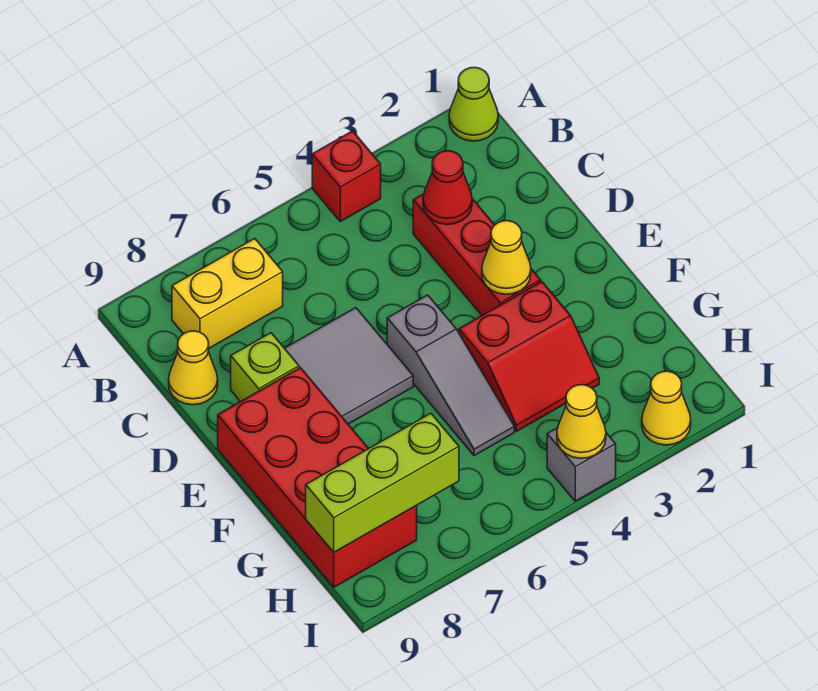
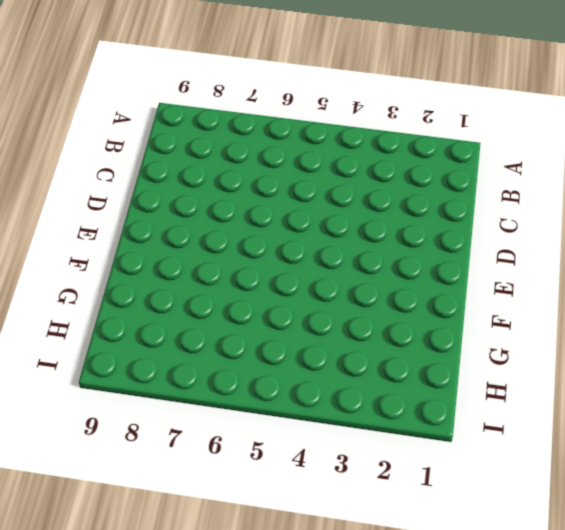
none -> lime 1x1 cone [449,67,498,141]
none -> red 1x1 brick [312,131,381,222]
none -> yellow 1x2 brick [172,239,283,348]

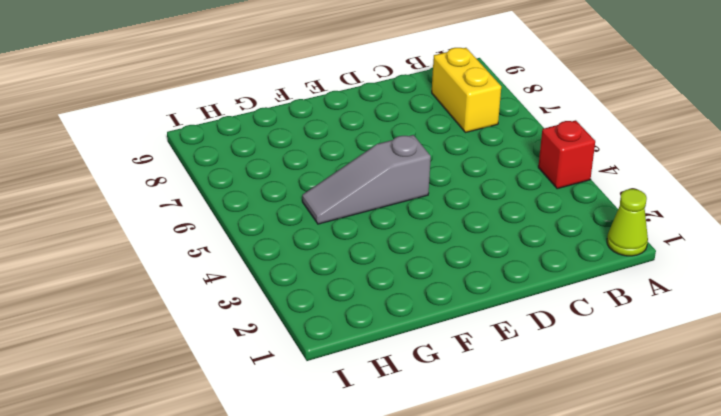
none -> red 1x3 brick [413,194,541,315]
none -> yellow 1x1 cone [169,331,218,405]
none -> grey 2x2 tile [285,308,413,424]

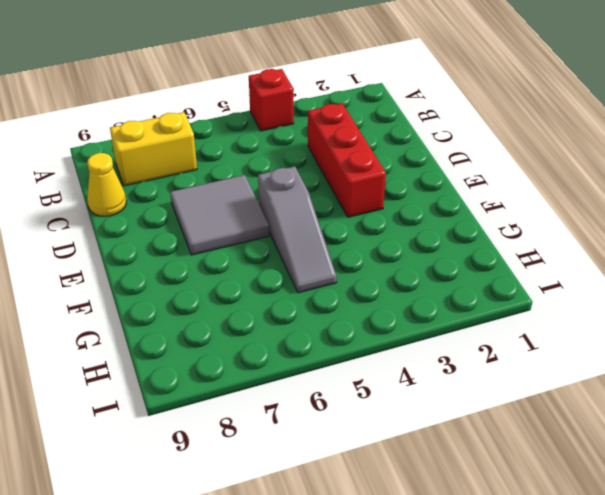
none -> lime 1x1 cone [449,67,498,141]
none -> lime 1x1 brick [231,333,299,402]
none -> red 2x4 brick [218,368,417,587]

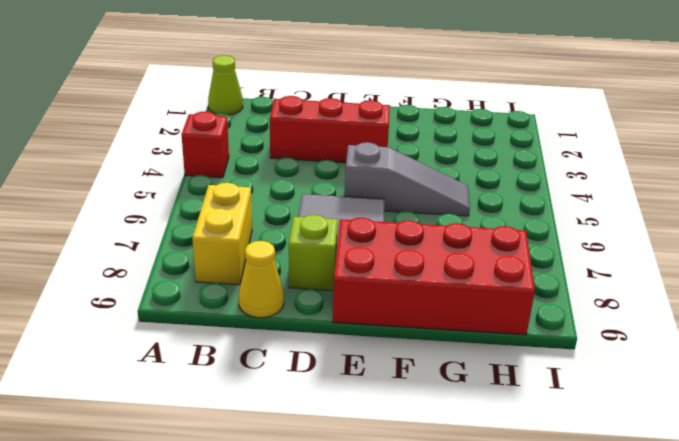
none -> red 2x2 slope [459,282,599,431]
none -> yellow 1x1 cone [642,371,691,445]
none -> grey 1x1 brick [547,428,616,501]

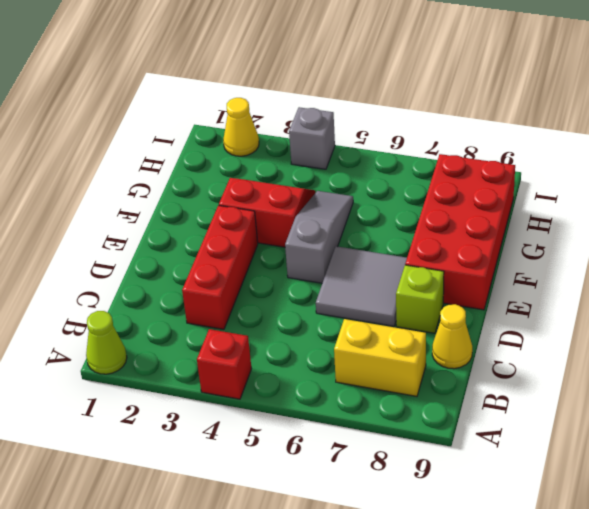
none -> red 1x1 cone [423,151,472,225]
none -> yellow 1x1 cone [482,221,531,294]
none -> lime 1x3 brick [306,413,459,552]

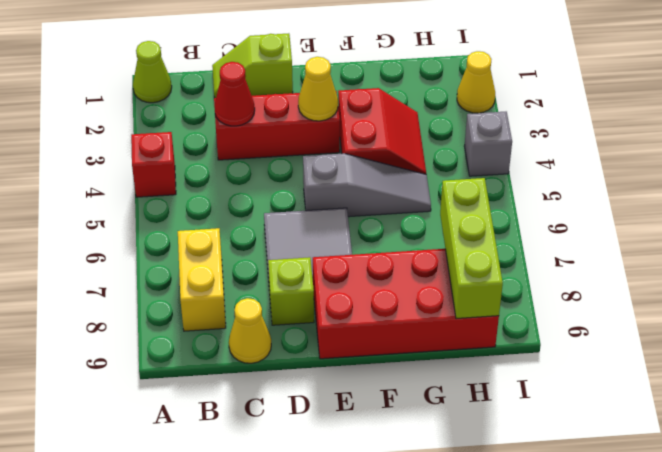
lime 1x2 slope [212,33,293,98] -> none
none -> yellow 1x1 cone [557,385,606,458]

